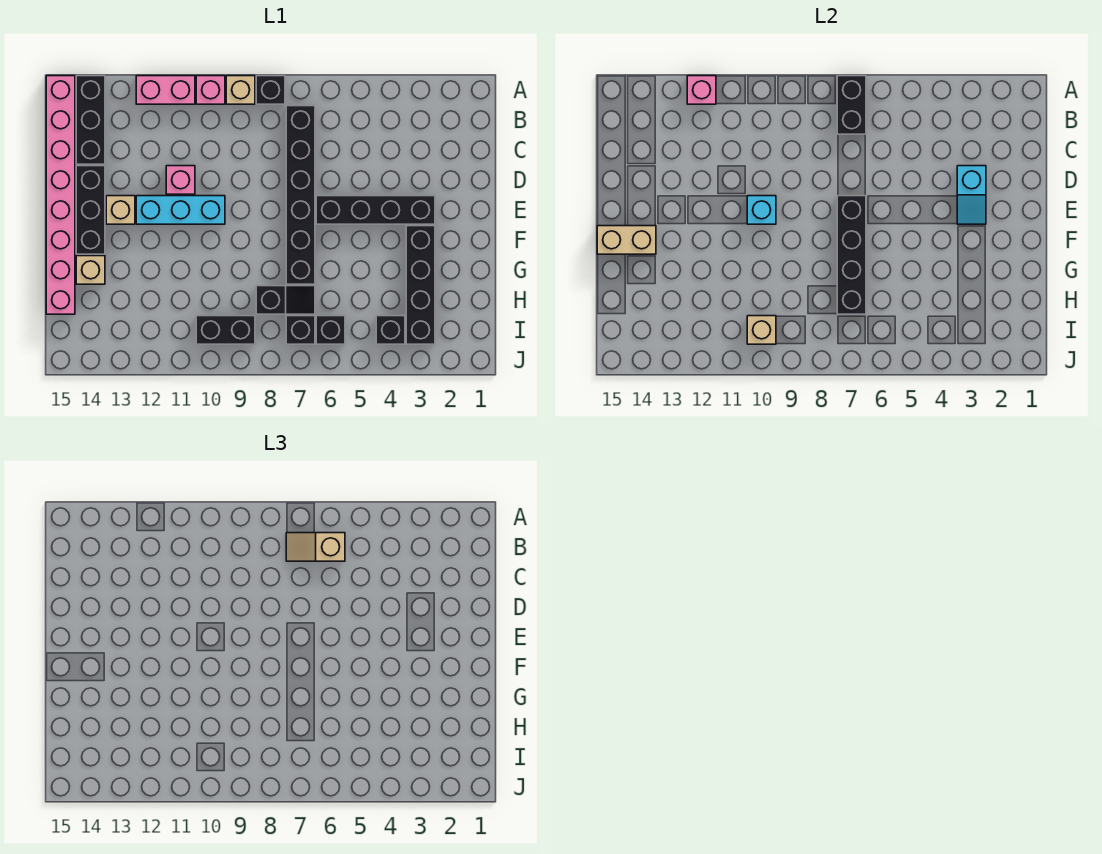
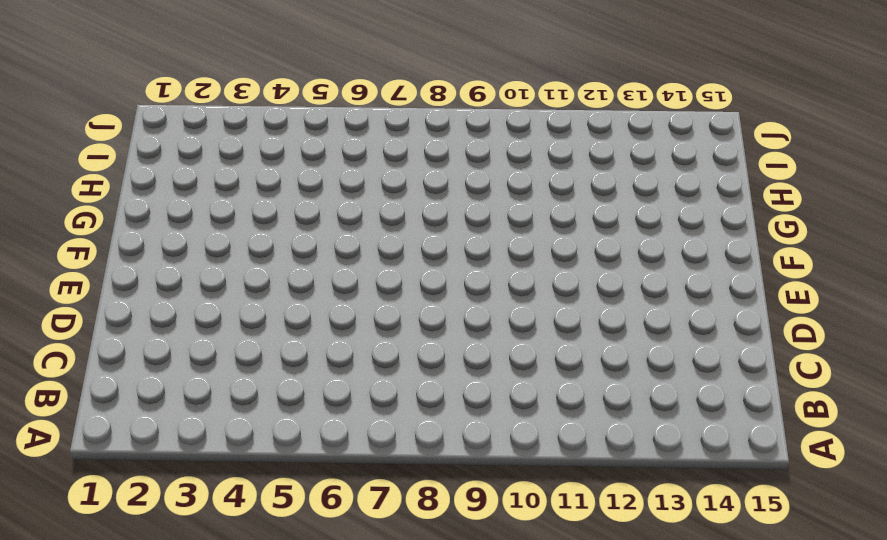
none -> black 1x1 brick [256,76,285,104]
none -> tan 1x1 brick [226,76,255,104]
none -> pink 1x1 brick [196,76,225,104]

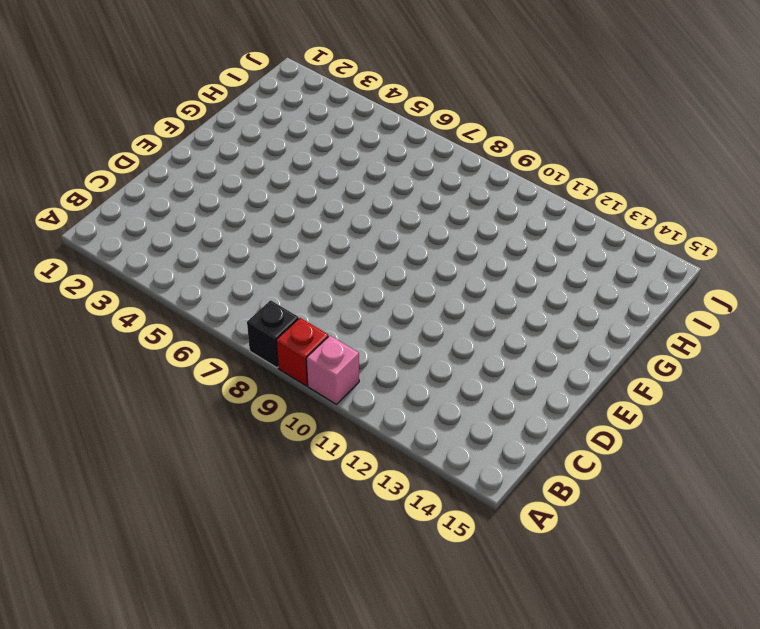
red 1x1 brick [276,318,328,386] -> tan 1x1 brick [226,76,255,104]
none -> pink 1x2 brick [136,76,195,104]
none -> black 1x3 brick [76,76,105,164]
none -> pink 1x8 brick [46,76,75,314]

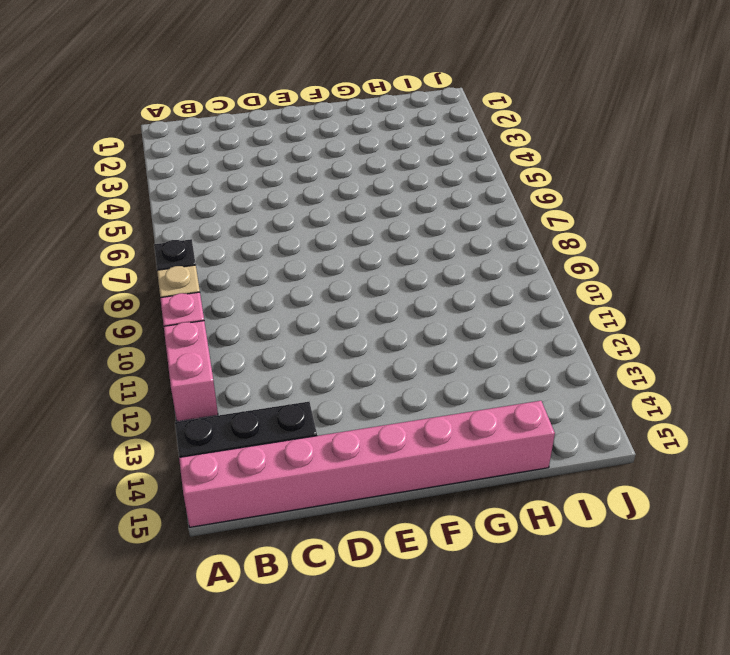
none -> black 1x6 brick [286,106,315,284]
none -> pink 1x1 brick [166,166,195,194]
none -> black 1x3 brick [76,166,105,254]

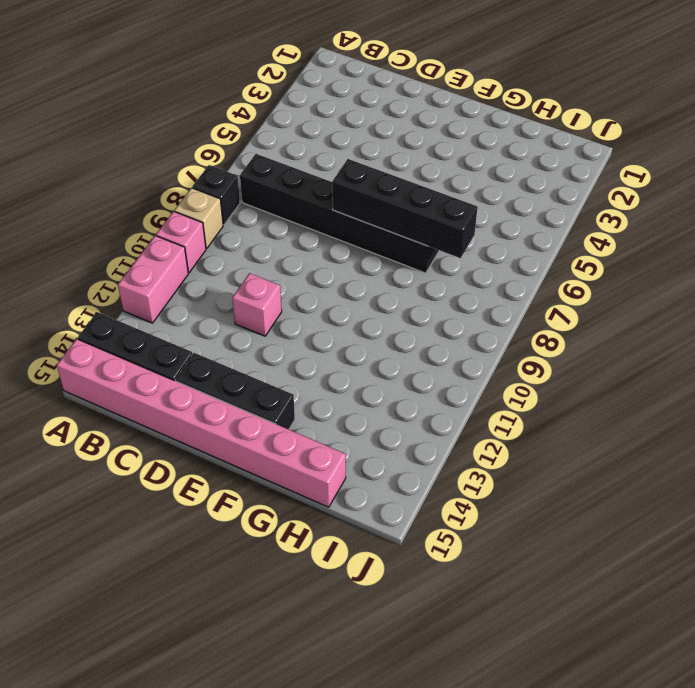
none -> black 1x4 brick [316,196,435,224]
none -> cyan 1x3 brick [136,196,225,224]
none -> tan 1x1 brick [106,196,135,224]

